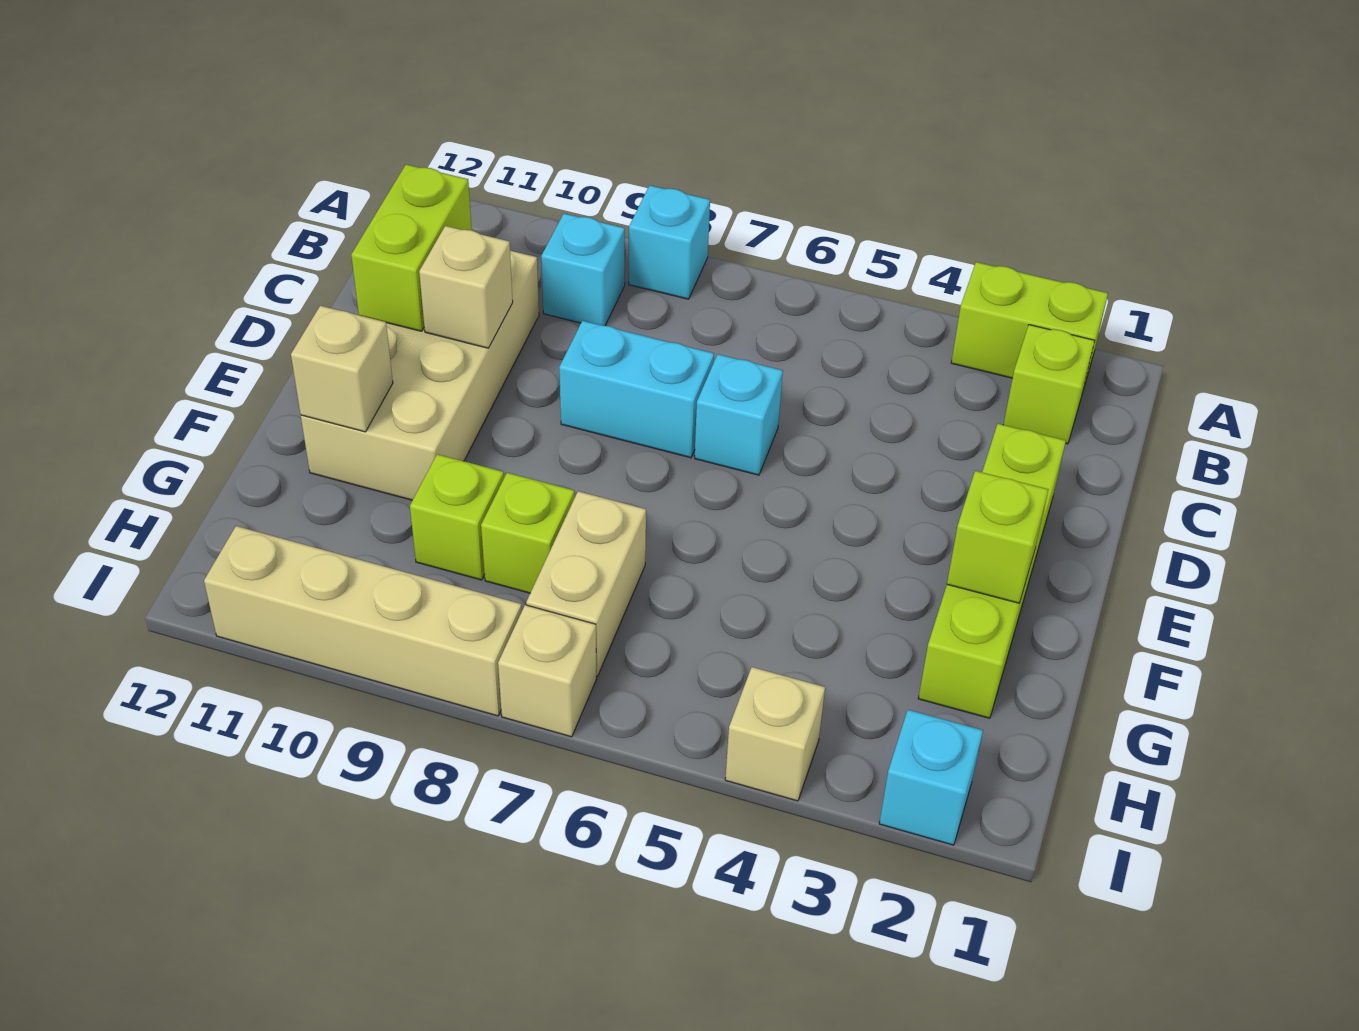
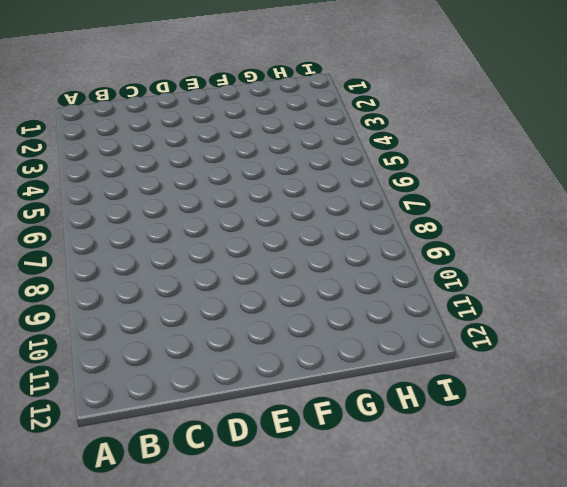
none -> lime 1x2 brick [951,262,1108,390]
none -> cyan 1x1 brick [629,185,710,299]
none -> lime 1x1 brick [1003,325,1095,444]

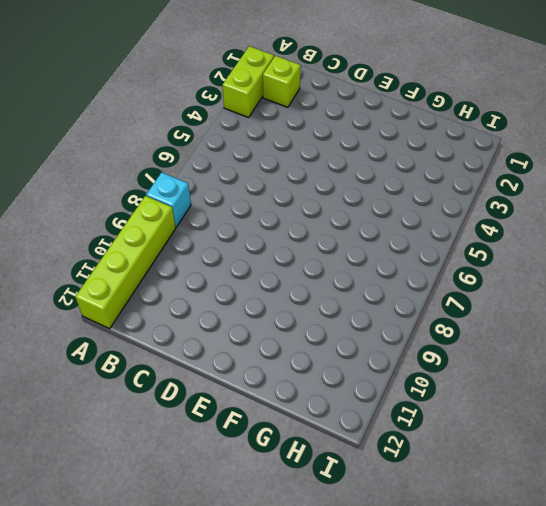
lime 1x4 brick [75,196,176,329] -> lime 1x4 brick turned to [918,424,1066,718]
none -> cyan 1x1 brick [541,214,625,326]
none -> tan 2x4 brick [301,251,539,500]
none -> cyan 1x1 brick [695,354,783,475]

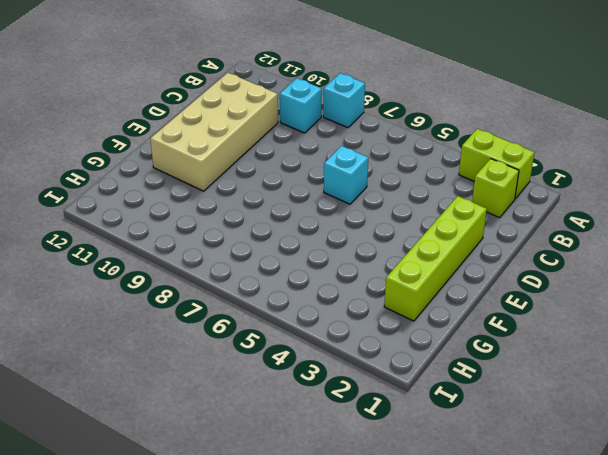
none -> cyan 1x2 brick [559,321,714,458]
none -> tan 1x2 brick [526,491,646,676]
none -> lime 1x1 brick [481,473,575,593]

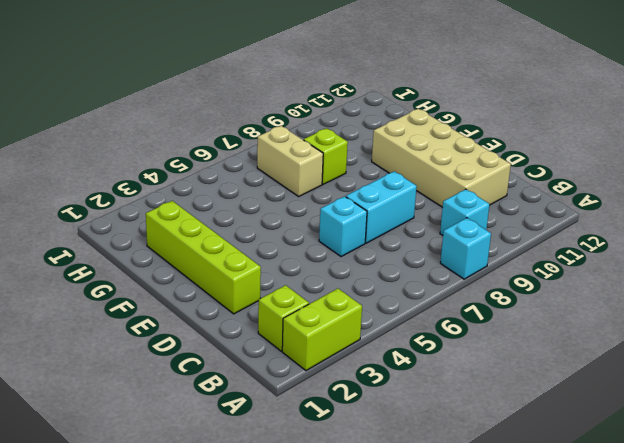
none -> lime 1x1 brick [410,454,504,580]
none -> cyan 1x1 brick [879,710,983,845]
none -> tan 1x1 brick [725,667,825,801]

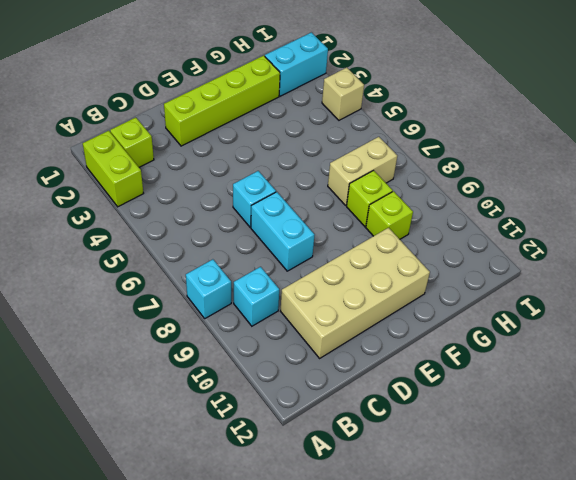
cyan 1x2 brick [265,32,328,96] -> cyan 1x1 brick [879,710,983,845]
none -> tan 1x1 brick [498,605,597,737]
none -> tan 1x4 brick [204,526,522,716]
none -> lime 1x2 brick [351,164,472,331]

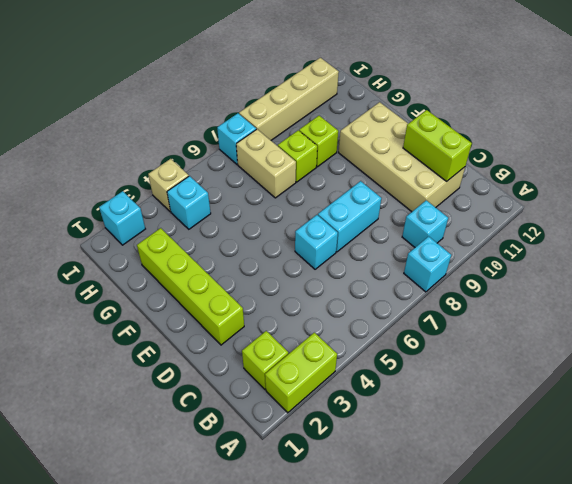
cyan 1x1 brick [167,176,211,229] -> none
cyan 1x1 brick [217,113,256,164] -> tan 1x1 brick [498,605,597,737]
none -> tan 1x1 brick [419,226,513,348]
none -> lime 1x1 brick [947,471,1049,603]
none -> tan 1x1 brick [291,306,393,432]

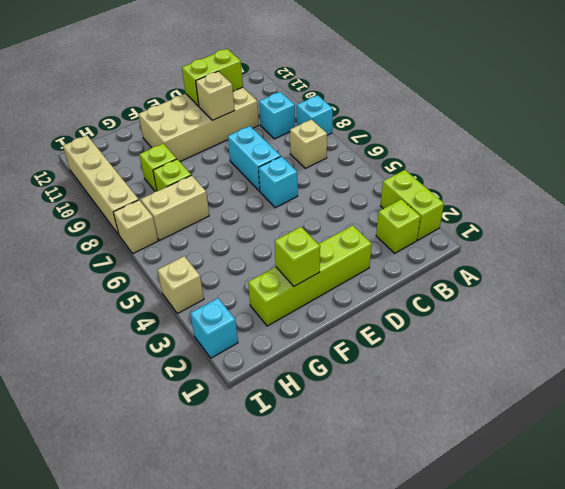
tan 1x1 brick [290,119,327,168] -> tan 1x1 brick moved to [291,306,393,432]

